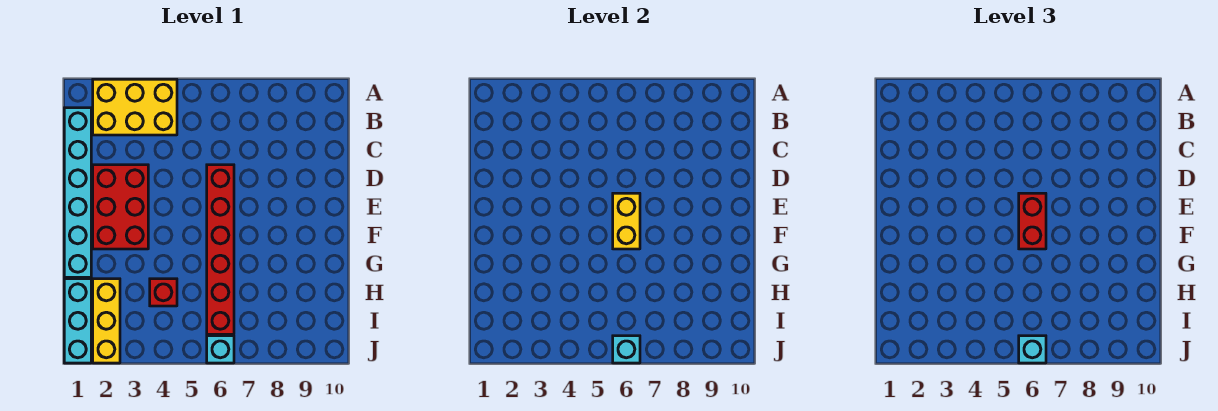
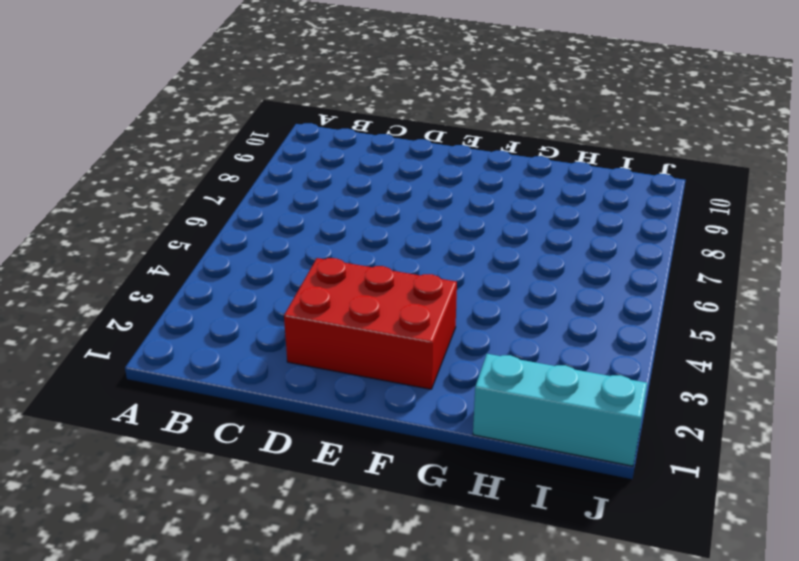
none -> yellow 2x3 brick [93,79,177,135]
none -> cyan 1x6 brick [64,108,91,277]
none -> red 1x6 brick [207,165,234,334]

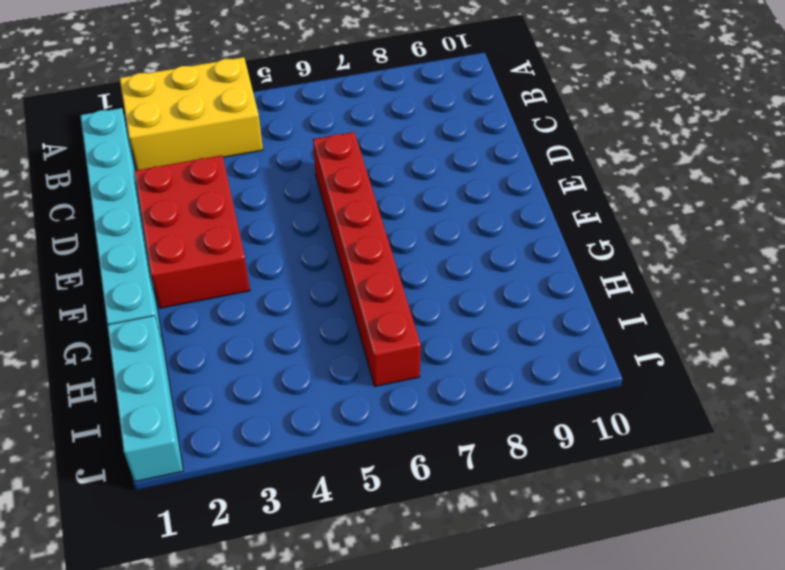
none -> yellow 1x3 brick [93,279,120,363]
none -> red 1x1 brick [150,279,177,306]
none -> cyan 1x1 brick [207,336,234,363]

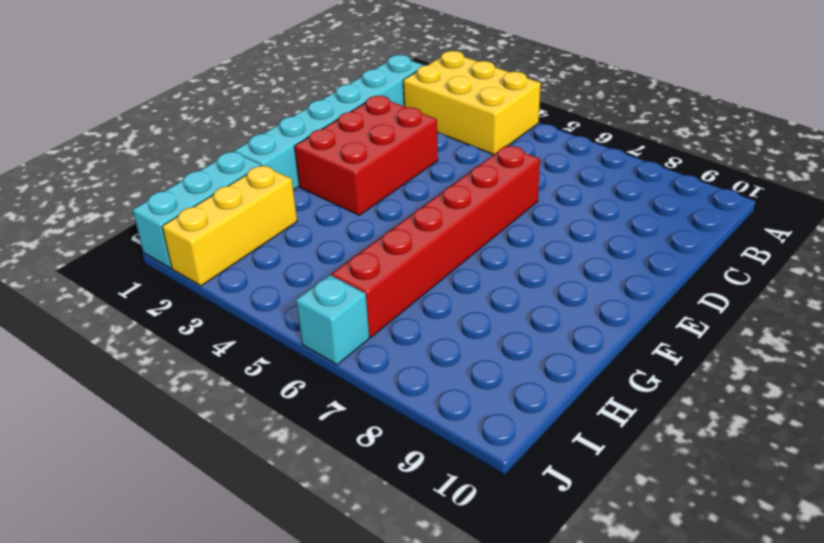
none -> red 1x1 brick [150,279,177,306]
none -> yellow 1x2 brick [613,193,640,249]
none -> cyan 1x1 brick [613,336,640,363]

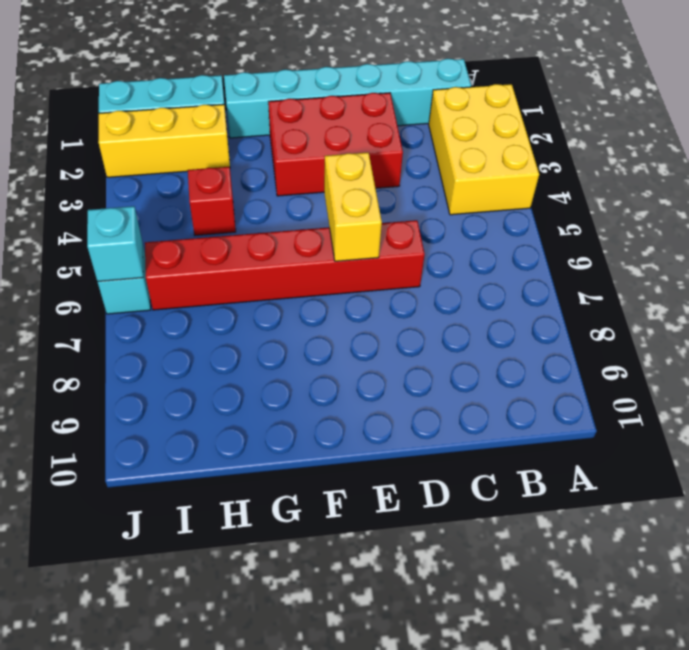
yellow 1x2 brick [324,152,382,261] -> yellow 1x2 brick turned to [613,193,640,249]
none -> red 1x2 brick [1019,193,1046,249]
none -> cyan 1x1 brick [1019,336,1046,363]

